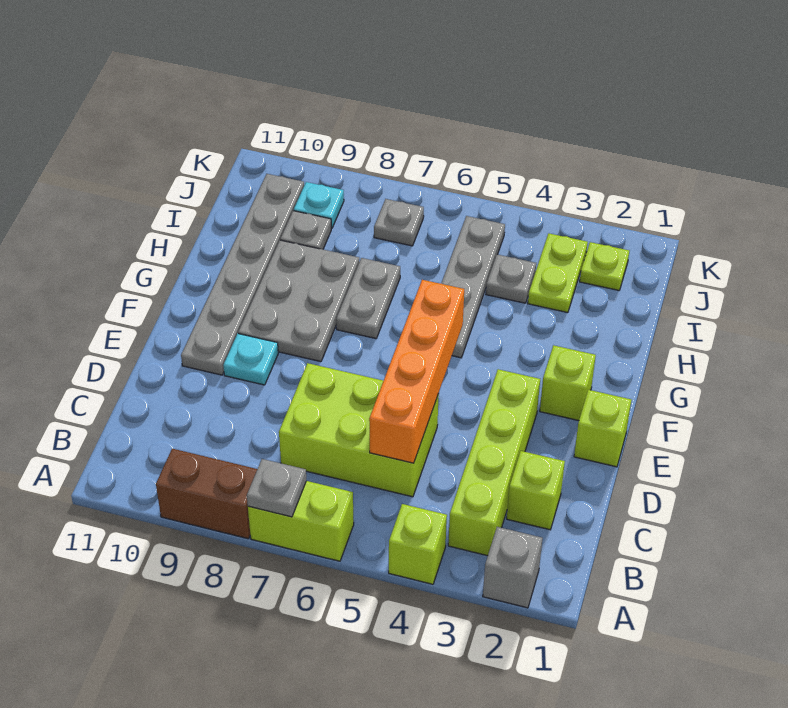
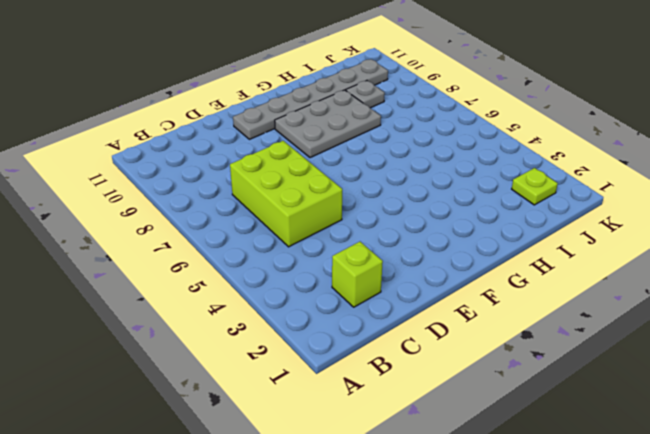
none -> grey 1x1 brick [483,527,543,608]
none -> lime 1x1 brick [389,504,447,584]
none -> lime 1x2 brick [248,481,354,561]

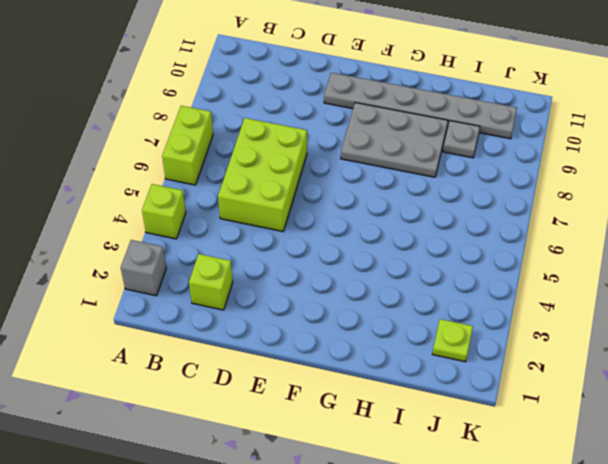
none -> brown 1x2 brick [156,449,257,539]
none -> lime 1x4 brick [448,369,540,556]
none -> lime 1x1 brick [574,390,631,467]

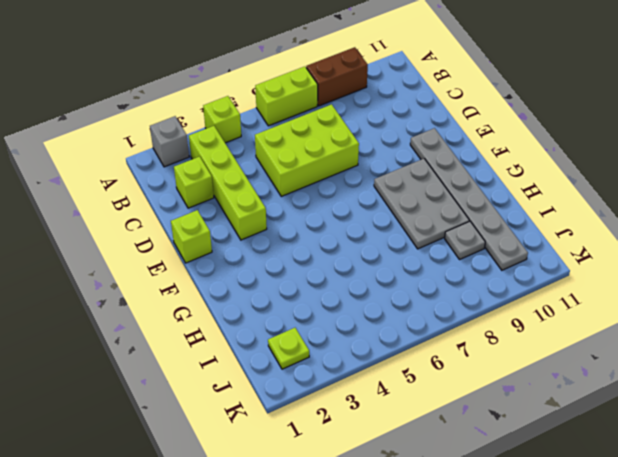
none -> cyan 1x1 plate [223,334,278,385]
none -> lime 1x1 brick [540,345,596,421]
none -> grey 1x4 plate [441,216,505,358]

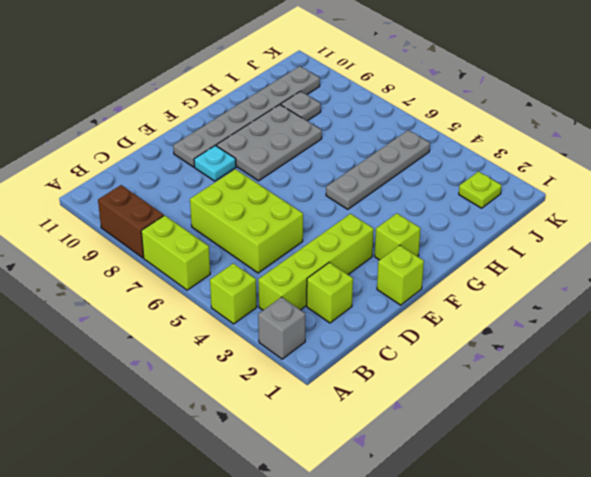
none -> grey 1x2 plate [336,258,400,339]
none -> lime 1x2 plate [528,233,588,313]
none -> grey 1x1 plate [486,254,536,303]

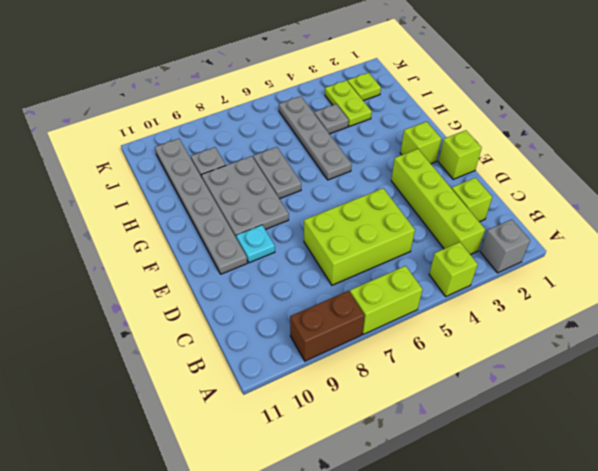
none -> grey 1x1 plate [374,199,424,246]
none -> cyan 1x1 plate [294,182,344,229]
none -> grey 1x1 plate [247,459,306,517]

